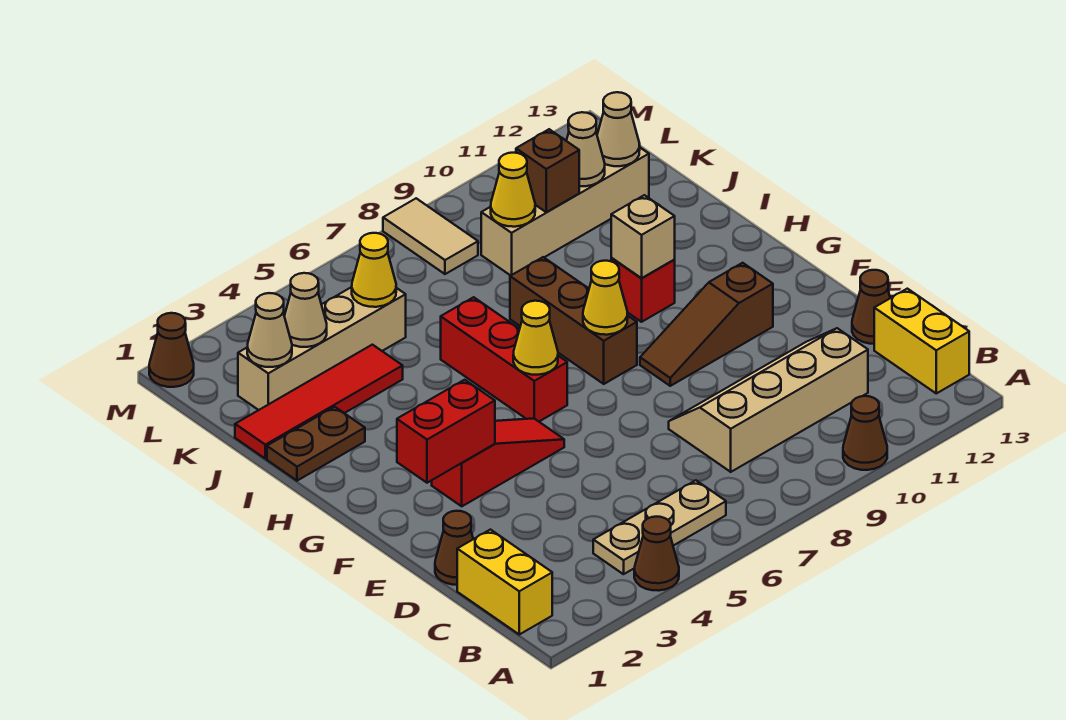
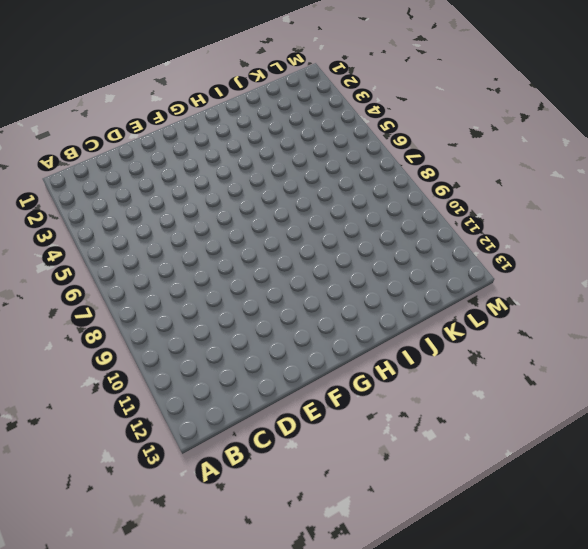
none -> brown 1x1 cone [634,517,679,591]
none -> brown 1x1 cone [843,396,887,470]
none -> yellow 1x2 brick [457,530,552,634]
none -> tan 1x3 plate [593,480,726,574]

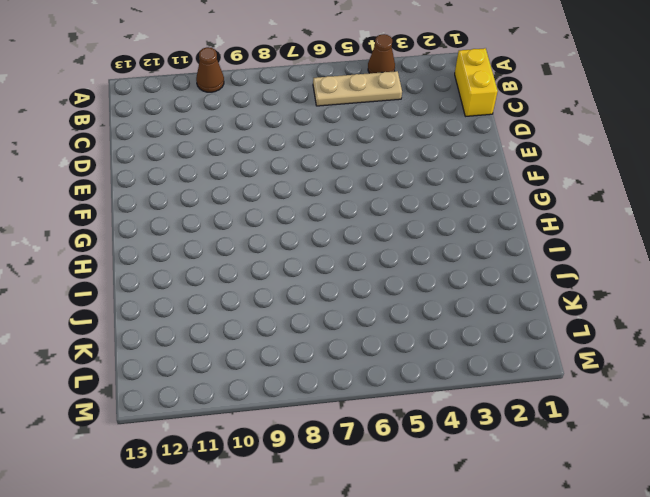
none -> yellow 1x2 brick [874,289,969,393]
none -> tan 2x4 slope [669,328,868,472]
none -> brown 1x1 cone [435,511,473,585]
none -> brown 1x1 cone [852,270,890,344]

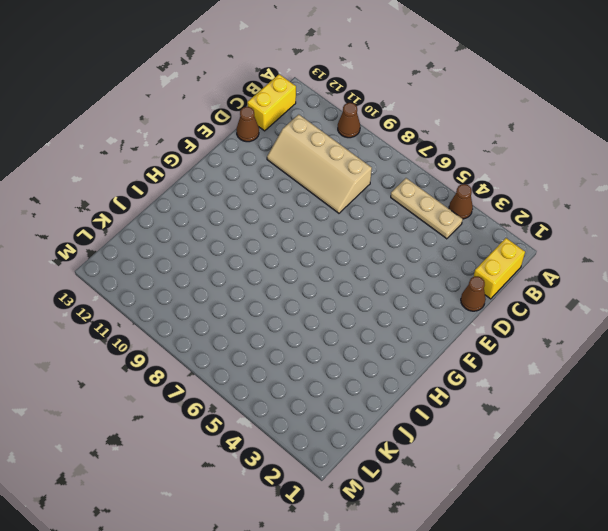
none -> red 1x3 slope [432,418,564,506]
none -> brown 1x3 slope [640,263,773,386]
none -> red 1x3 brick [441,297,567,421]
none -> brown 1x3 brick [510,257,637,384]

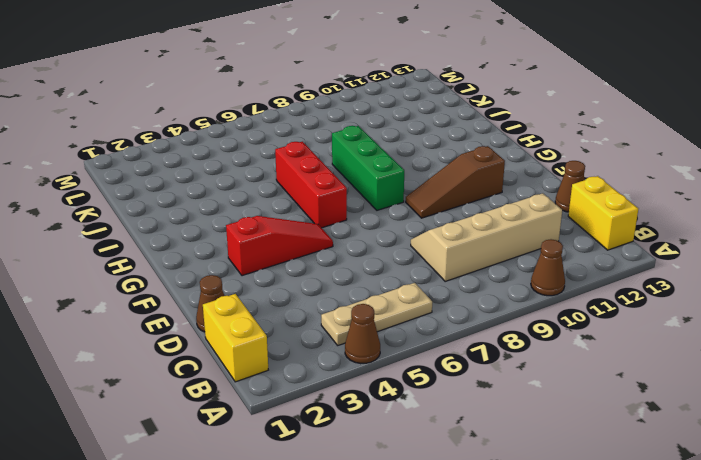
green 1x3 brick [332,126,404,210] -> brown 1x3 brick [510,257,637,384]
none -> red 1x1 brick [611,258,675,322]
none -> brown 1x2 plate [267,407,365,481]
none -> red 1x4 tile [235,345,403,459]
none -> tan 1x4 brick [238,287,406,410]

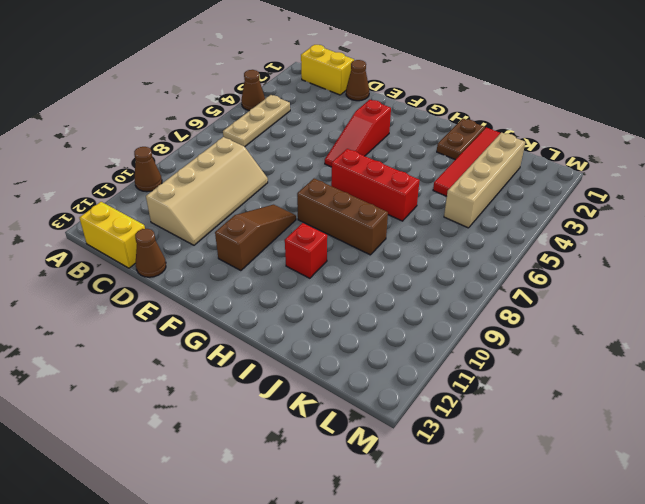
none -> tan 1x4 brick [481,148,649,276]
none -> tan 1x2 tile [383,198,478,274]
none -> brown 1x1 cone [149,313,194,387]
none -> red 1x2 brick [397,380,495,483]

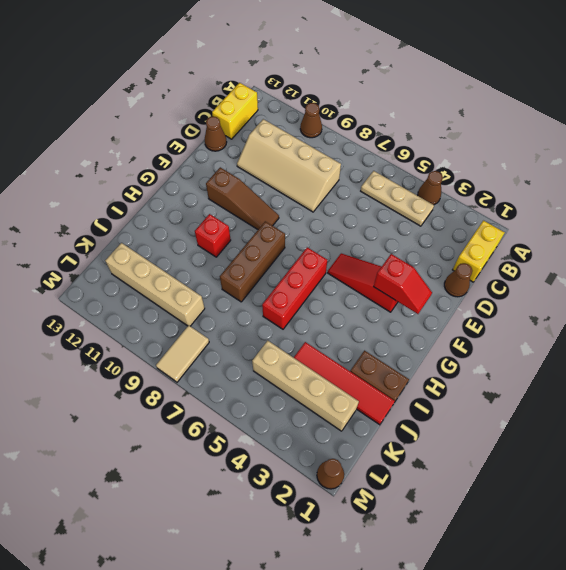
red 1x2 slope [373,254,432,314] -> red 1x2 brick [397,380,495,483]
none -> yellow 1x1 cone [513,301,558,375]
none -> yellow 1x1 cone [583,261,628,335]
none -> tan 1x1 brick [611,195,675,278]
none -> tan 1x1 cone [247,293,292,367]

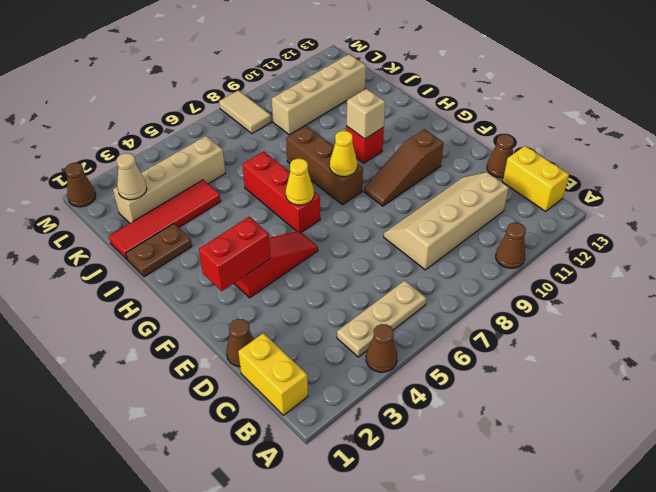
none -> tan 1x1 cone [284,273,327,347]
none -> yellow 1x1 cone [352,233,396,307]
none -> yellow 1x1 cone [491,153,535,227]
none -> brown 1x1 brick [516,129,579,212]

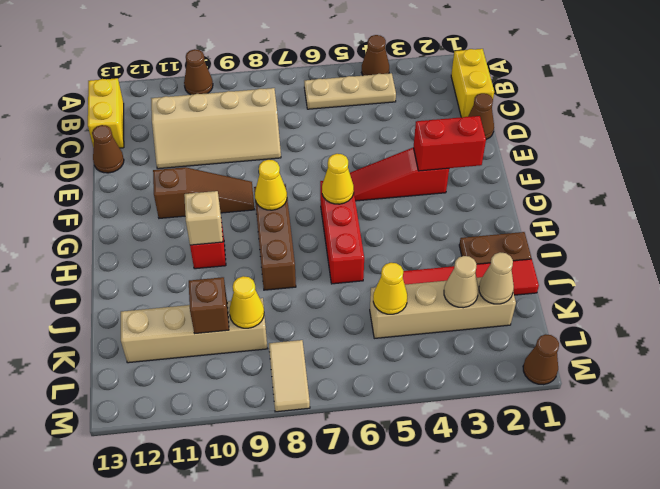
none -> tan 1x1 cone [566,112,605,186]
none -> tan 1x1 cone [597,92,640,166]

